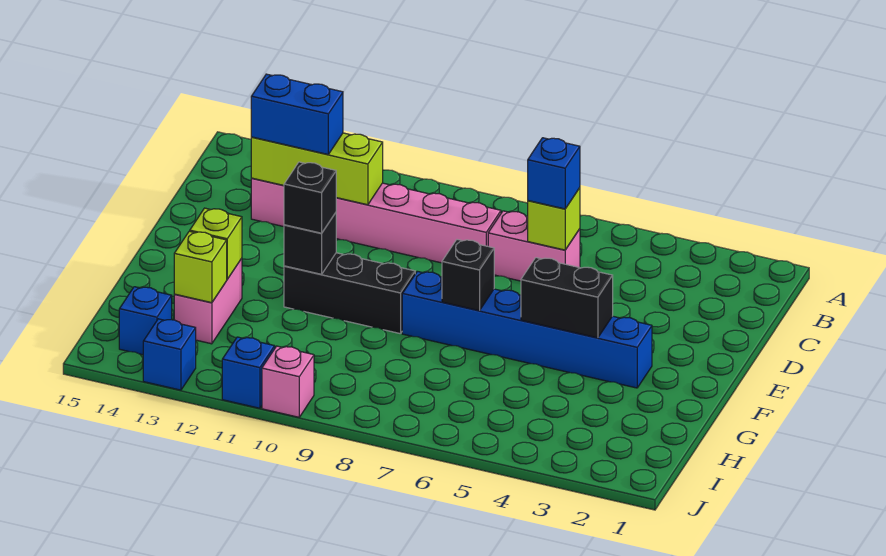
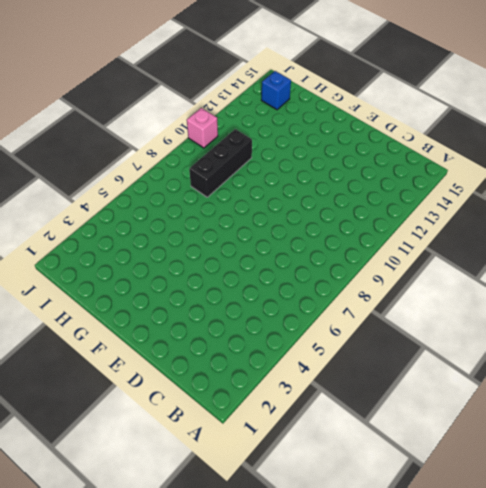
black 1x3 brick [189,129,252,197] -> black 1x3 brick moved to [284,253,415,334]
none -> pink 1x2 brick [488,211,580,281]
none -> pink 1x6 brick [251,178,501,263]
none -> blue 1x6 brick [402,271,652,388]

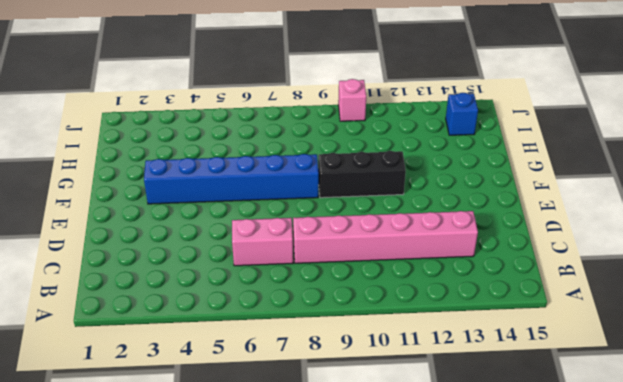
none -> pink 1x2 brick [174,258,242,344]
none -> blue 1x1 brick [222,337,275,408]
none -> blue 1x1 brick [143,319,196,390]

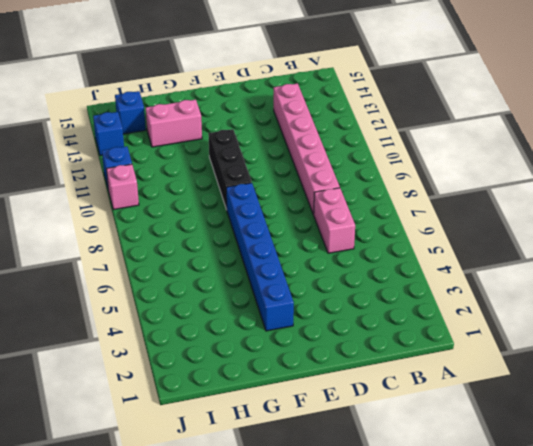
none -> lime 1x1 brick [528,188,580,250]
none -> lime 1x3 brick [251,133,383,205]
none -> black 1x2 brick [521,258,613,338]

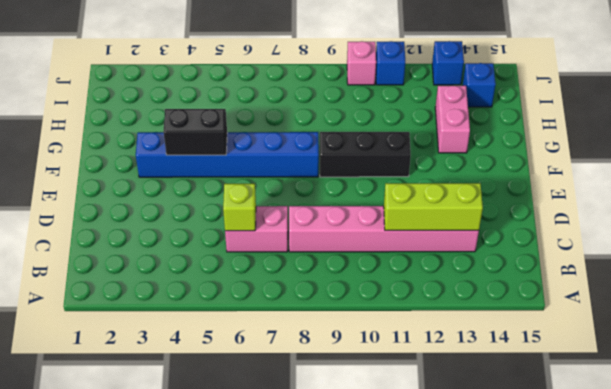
none -> black 1x1 brick [442,240,494,311]
none -> black 1x1 brick [284,213,336,274]
none -> lime 1x1 brick [190,208,242,279]

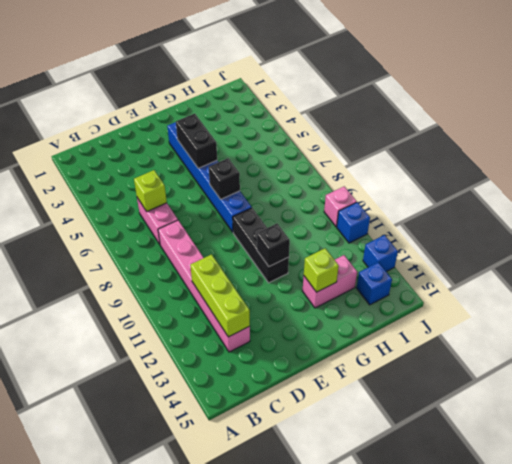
none -> lime 1x1 brick [174,231,227,303]
none -> blue 1x1 brick [528,138,580,209]
none -> blue 1x2 brick [251,74,343,154]

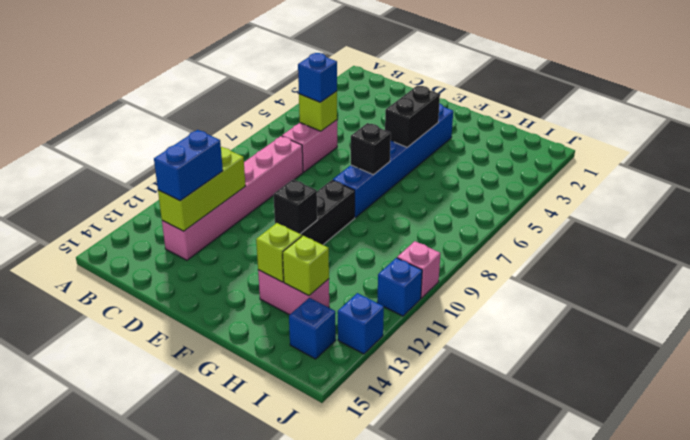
none -> black 1x1 brick [284,162,336,233]

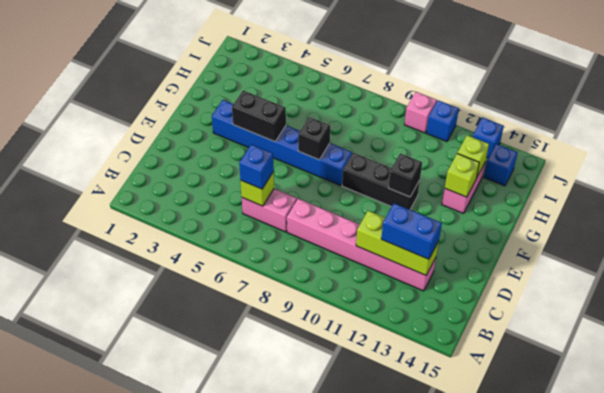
none -> black 1x1 brick [284,162,336,233]

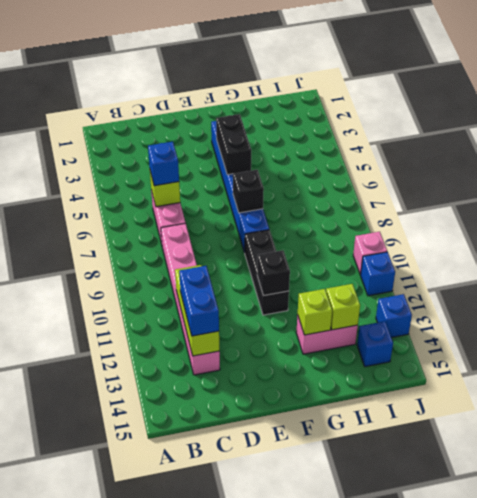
none -> black 1x1 brick [284,162,336,233]

